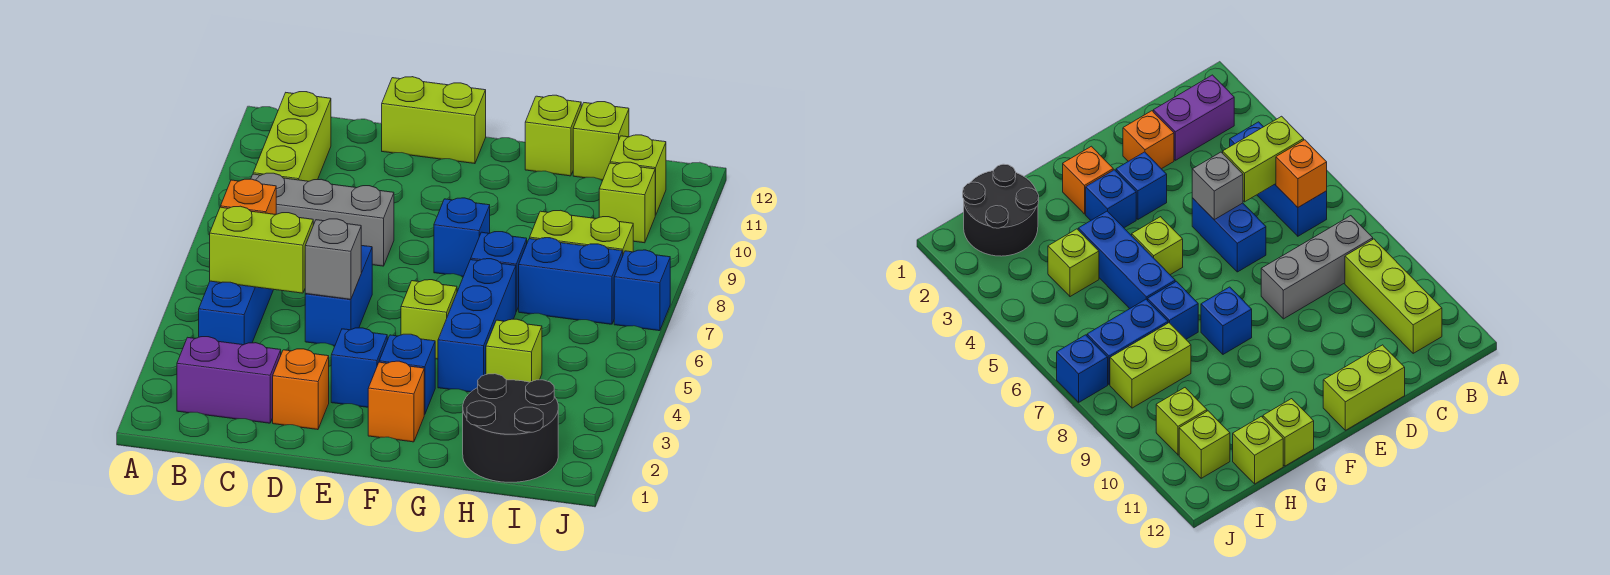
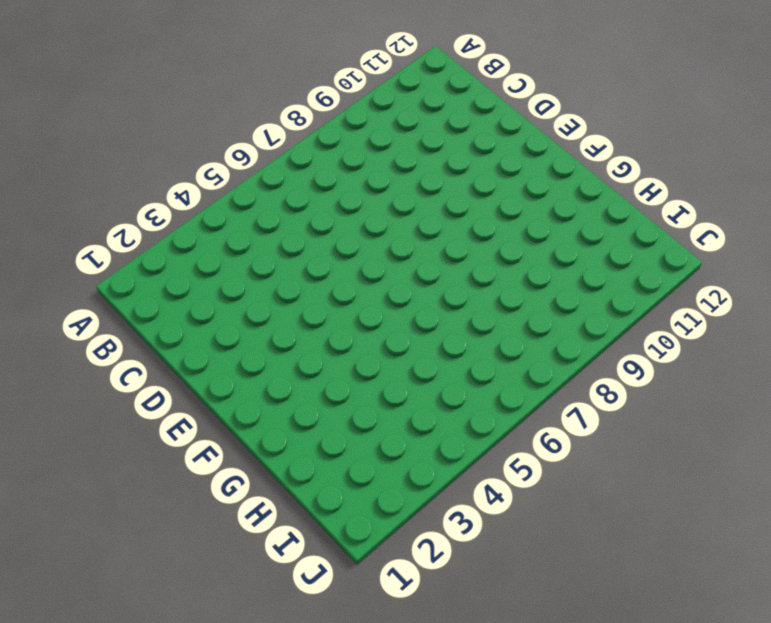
none -> purple 1x2 brick [177,337,281,423]
none -> blue 1x3 brick [199,281,274,345]
none -> grey 1x3 brick [251,173,394,266]

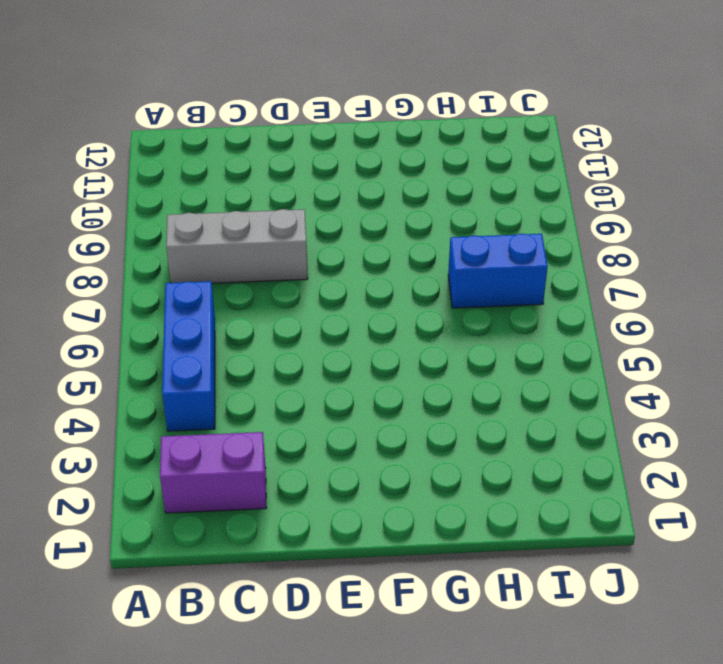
none -> lime 1x3 brick [253,92,331,181]
none -> orange 1x1 brick [273,349,329,430]
none -> blue 1x2 brick [305,245,372,346]

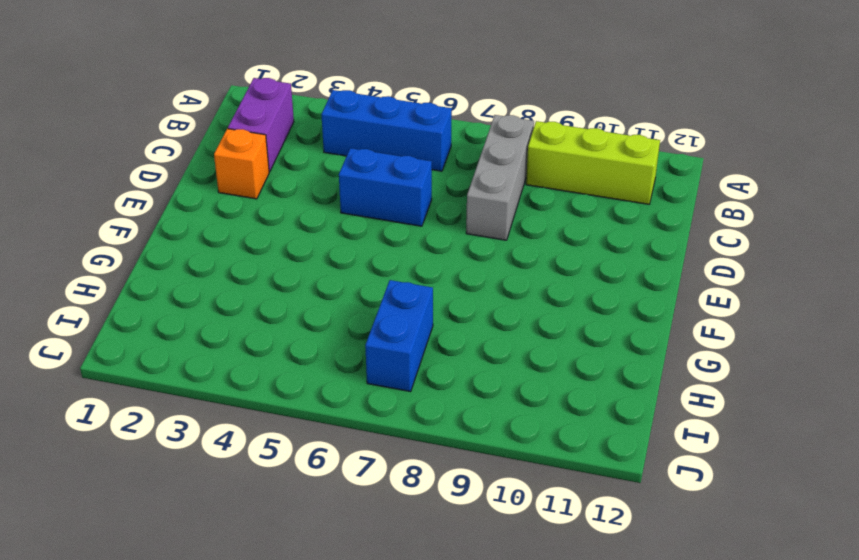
none -> lime 1x2 brick [382,77,486,164]
none -> blue 1x1 brick [331,328,387,407]
none -> orange 1x1 brick [368,361,424,442]

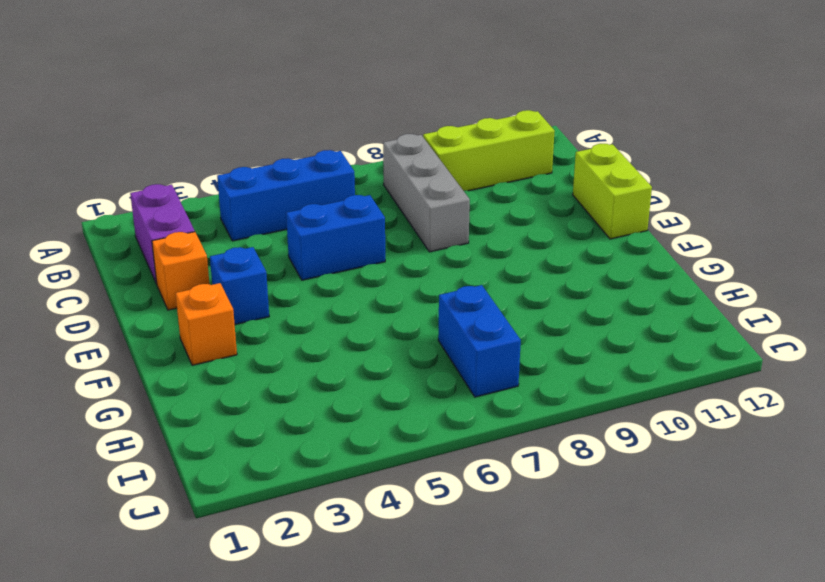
none -> blue 1x1 brick [379,334,435,415]
none -> lime 1x1 brick [401,280,457,359]
none -> blue 1x1 brick [434,198,490,277]

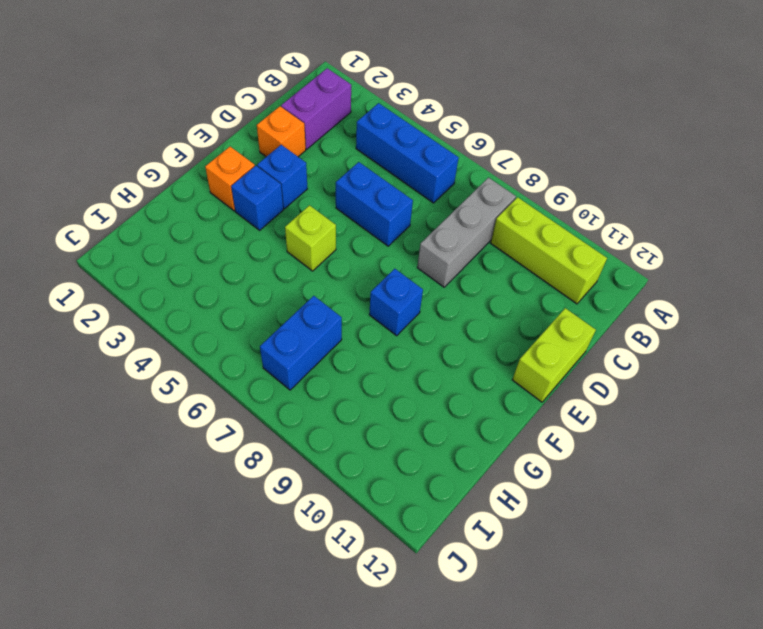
none -> blue 1x3 brick [438,259,516,392]
none -> blue 1x1 brick [471,232,527,311]
none -> lime 1x1 brick [525,95,581,176]

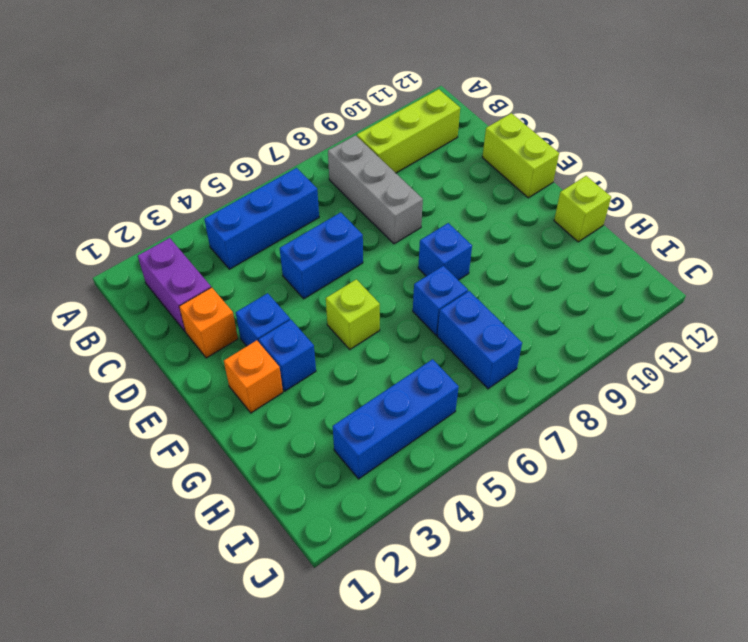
blue 1x3 brick [333,359,459,479] -> blue 1x3 brick moved to [438,259,516,392]
none -> black 2x2 round brick [463,374,558,482]
none -> lime 1x1 brick [486,319,542,382]
none -> lime 1x2 brick [530,210,633,254]

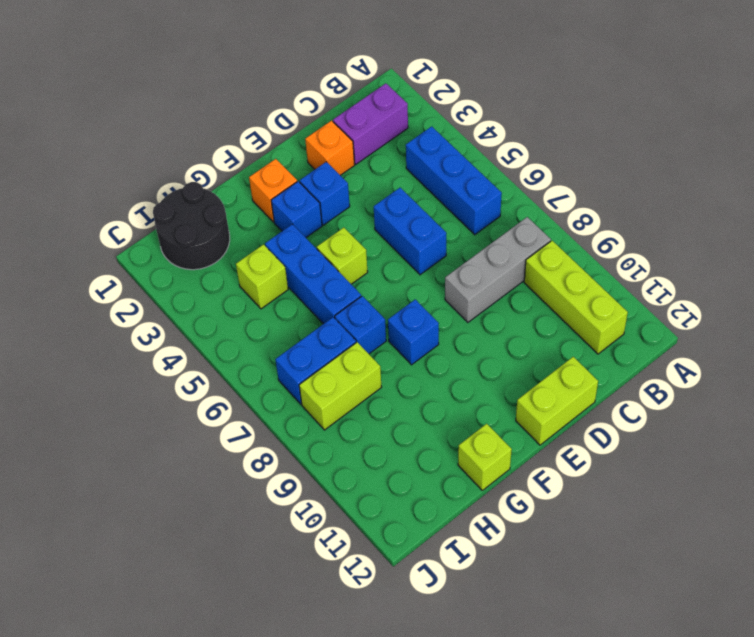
none -> lime 1x1 brick [573,102,629,180]
none -> lime 1x1 brick [599,162,655,243]
none -> lime 1x1 brick [610,135,666,215]

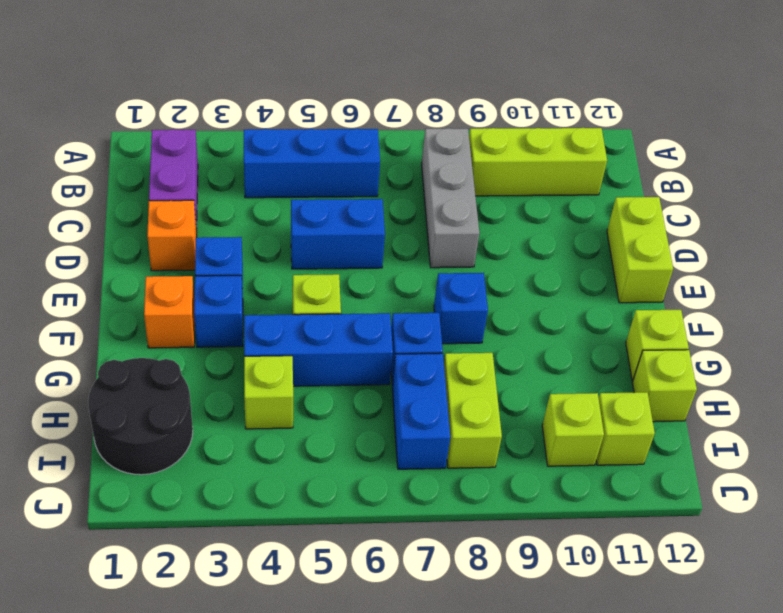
none -> blue 1x1 brick [614,250,670,331]
none -> lime 1x2 brick [210,206,313,293]
none -> orange 1x1 brick [221,179,276,214]

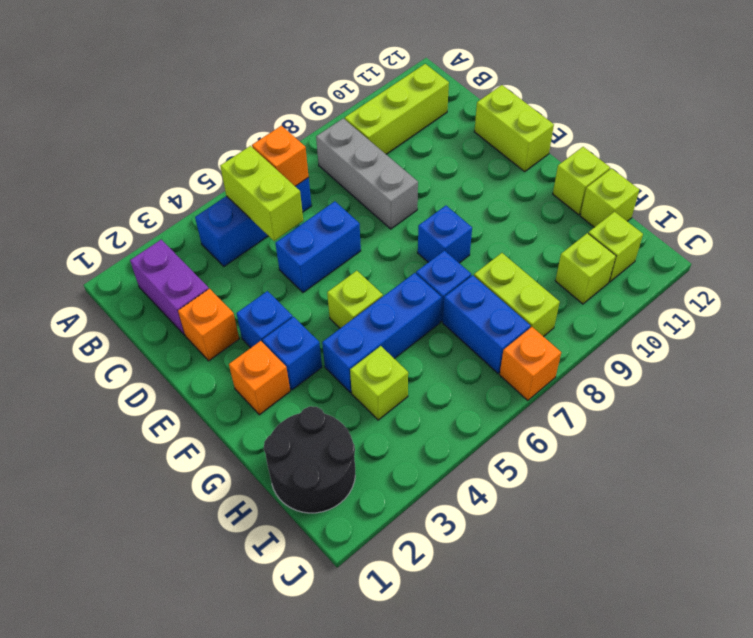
orange 1x1 brick [500,327,561,401] -> blue 1x1 brick [614,250,670,331]
none -> grey 1x1 brick [305,219,361,299]

